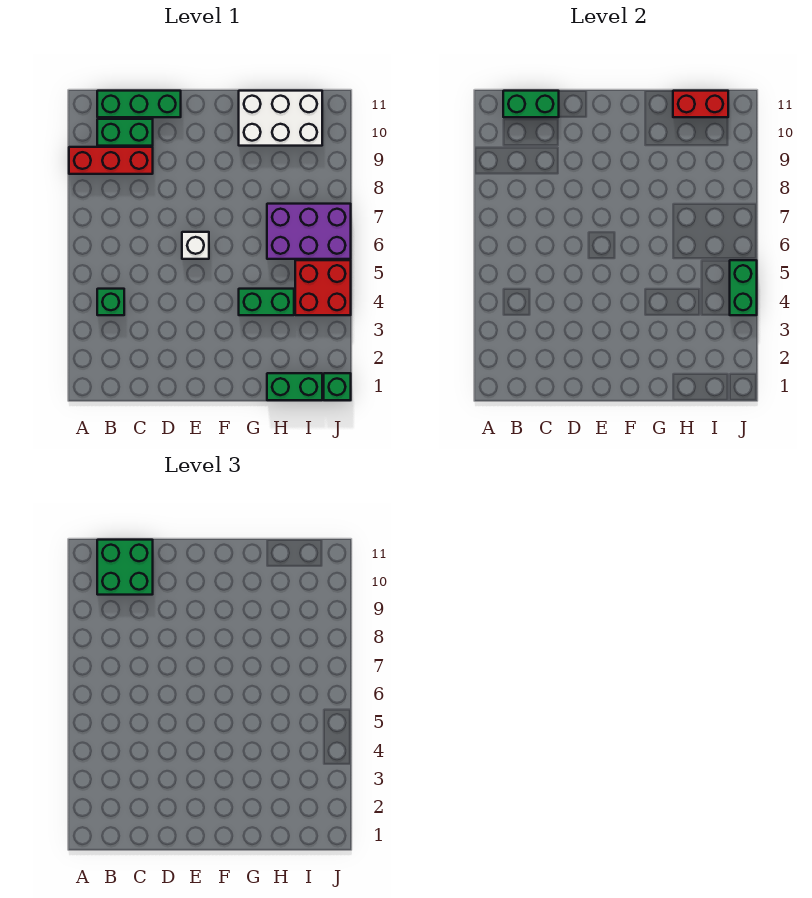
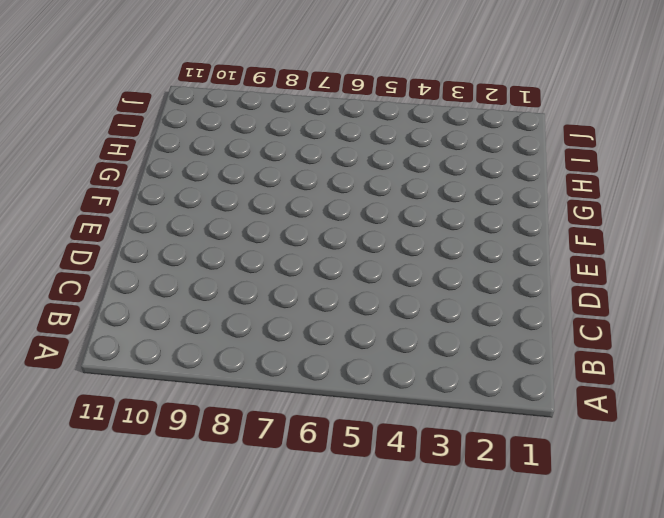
none -> red 1x3 brick [69,147,153,174]
none -> green 1x1 brick [97,289,124,315]
none -> green 1x2 brick [97,119,153,146]

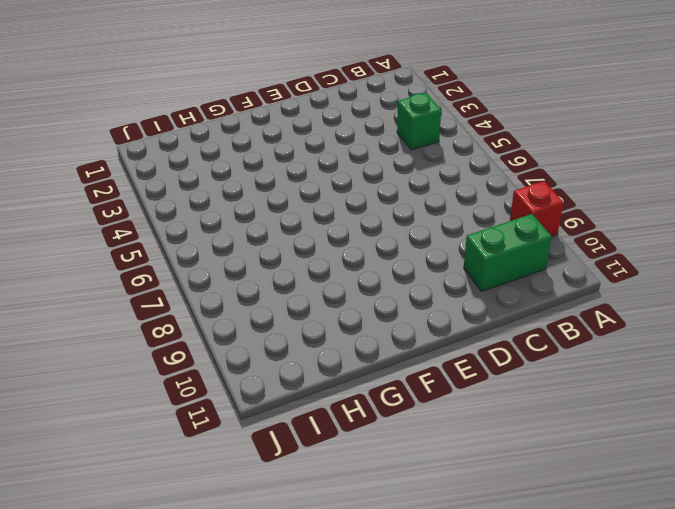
red 1x1 brick [510,181,563,236] -> red 1x3 brick [69,147,153,174]
none -> green 1x3 brick [97,91,181,117]
none -> white 1x1 brick [182,232,209,259]
none -> green 1x2 brick [239,289,294,315]

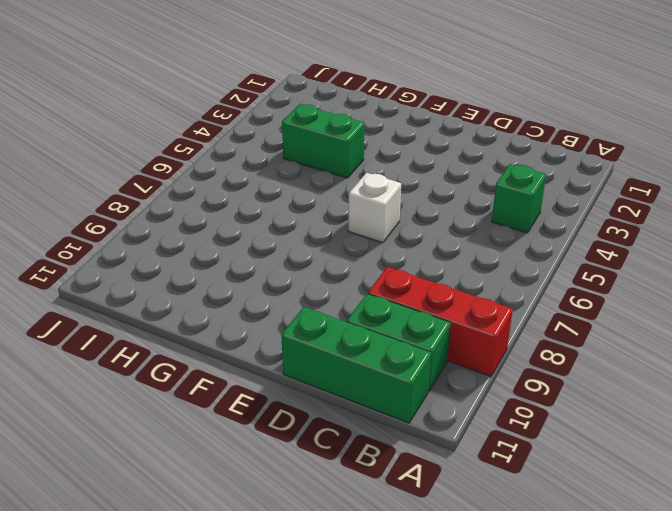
none -> white 2x3 brick [239,91,322,146]
none -> green 1x2 brick [267,373,322,400]
none -> purple 2x3 brick [267,204,351,259]

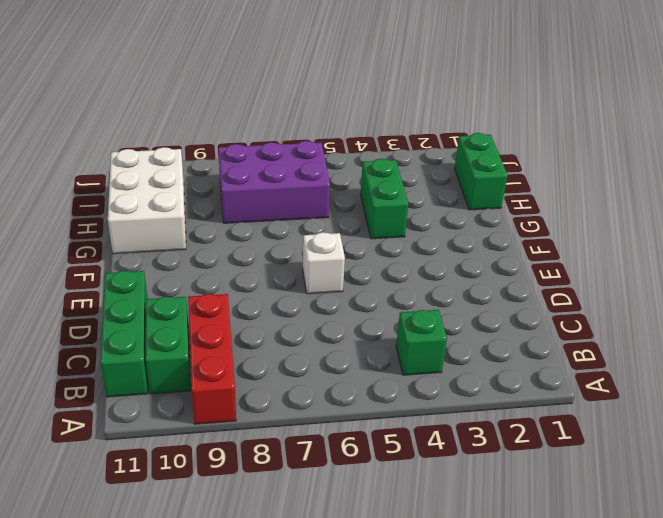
purple 2x3 brick [218,141,330,223] -> purple 2x3 brick turned to [267,204,351,259]
none -> red 2x2 brick [295,260,351,315]
none -> green 1x1 brick [324,373,351,400]
none -> green 1x2 brick [503,91,559,117]

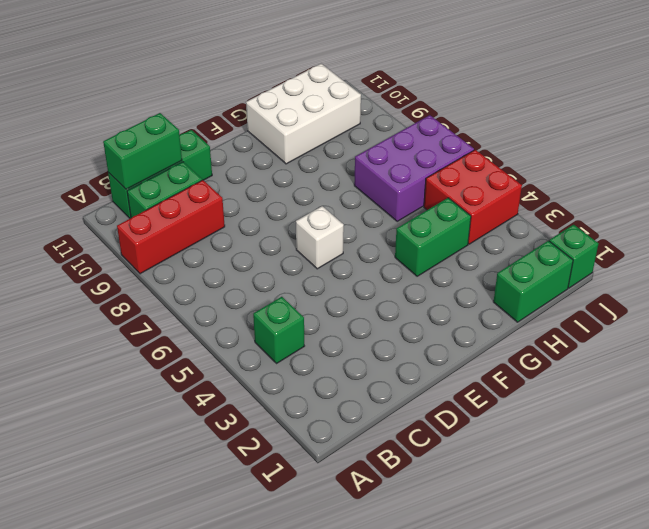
none -> red 1x2 brick [673,91,728,117]
none -> green 1x2 brick [730,260,757,315]
none -> green 2x2 brick [97,540,153,595]

